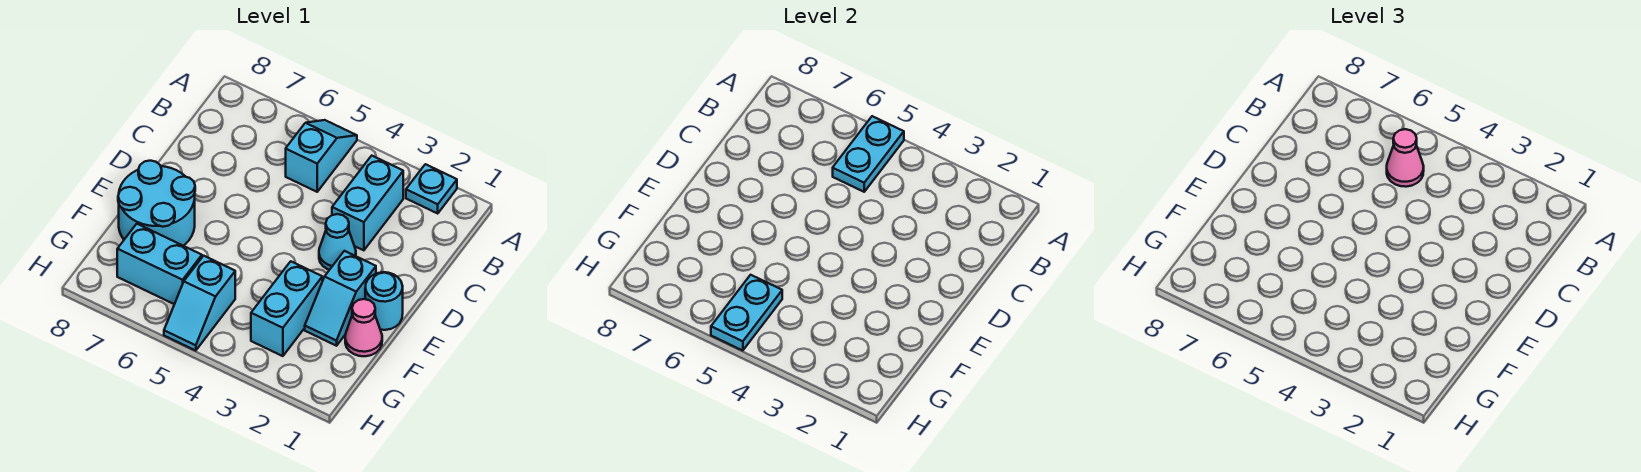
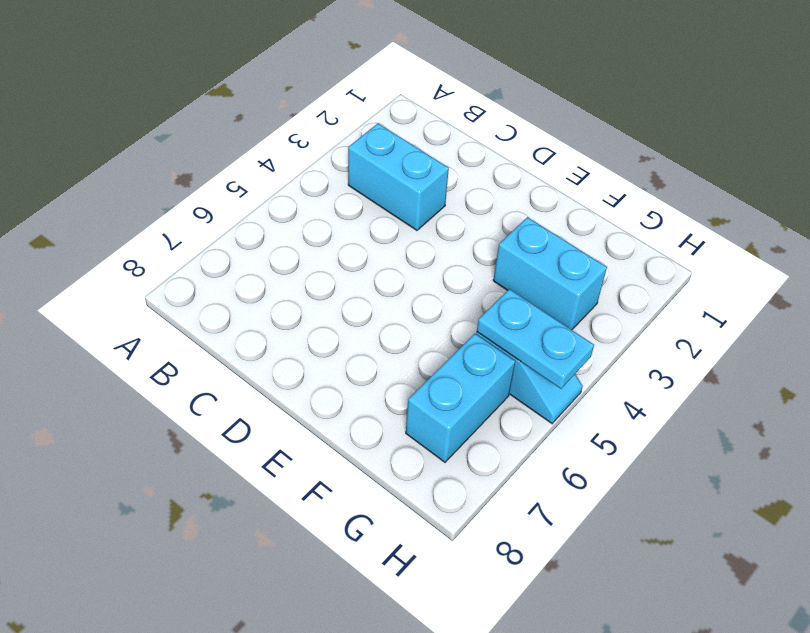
none -> cyan 1x1 plate [406,164,457,213]
none -> cyan 1x2 slope [286,120,357,192]
none -> cyan 1x1 cone [319,214,356,270]

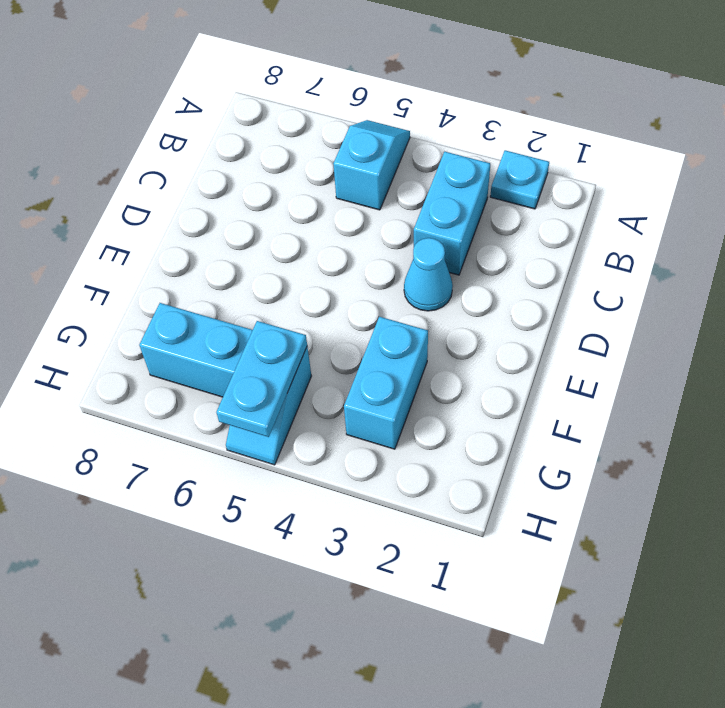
none -> cyan 1x1 round brick [365,272,403,330]
none -> cyan 1x2 slope [305,251,376,346]
none -> cyan 2x2 round brick [118,161,195,246]

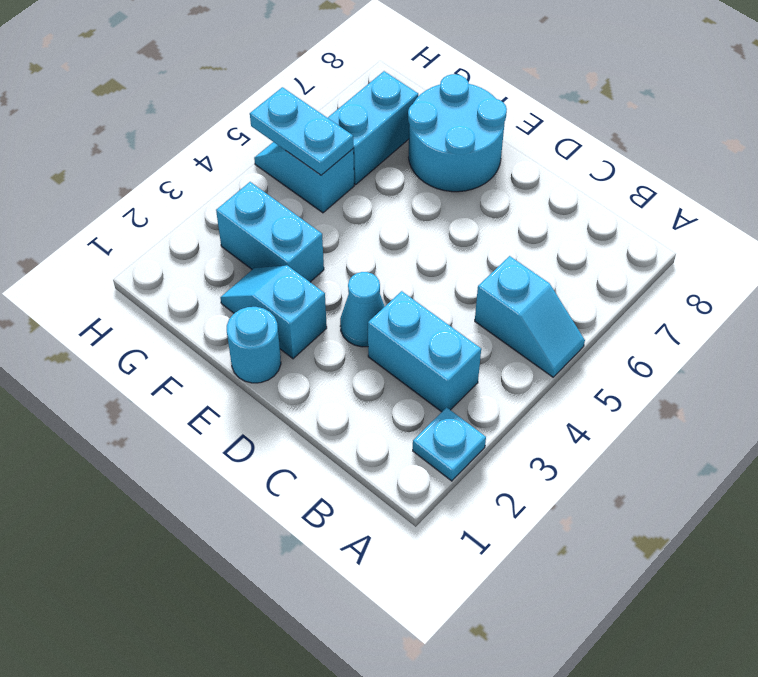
none -> pink 1x1 cone [345,299,382,356]
none -> cyan 1x2 plate [833,116,904,192]
none -> pink 1x1 cone [1387,129,1424,187]

